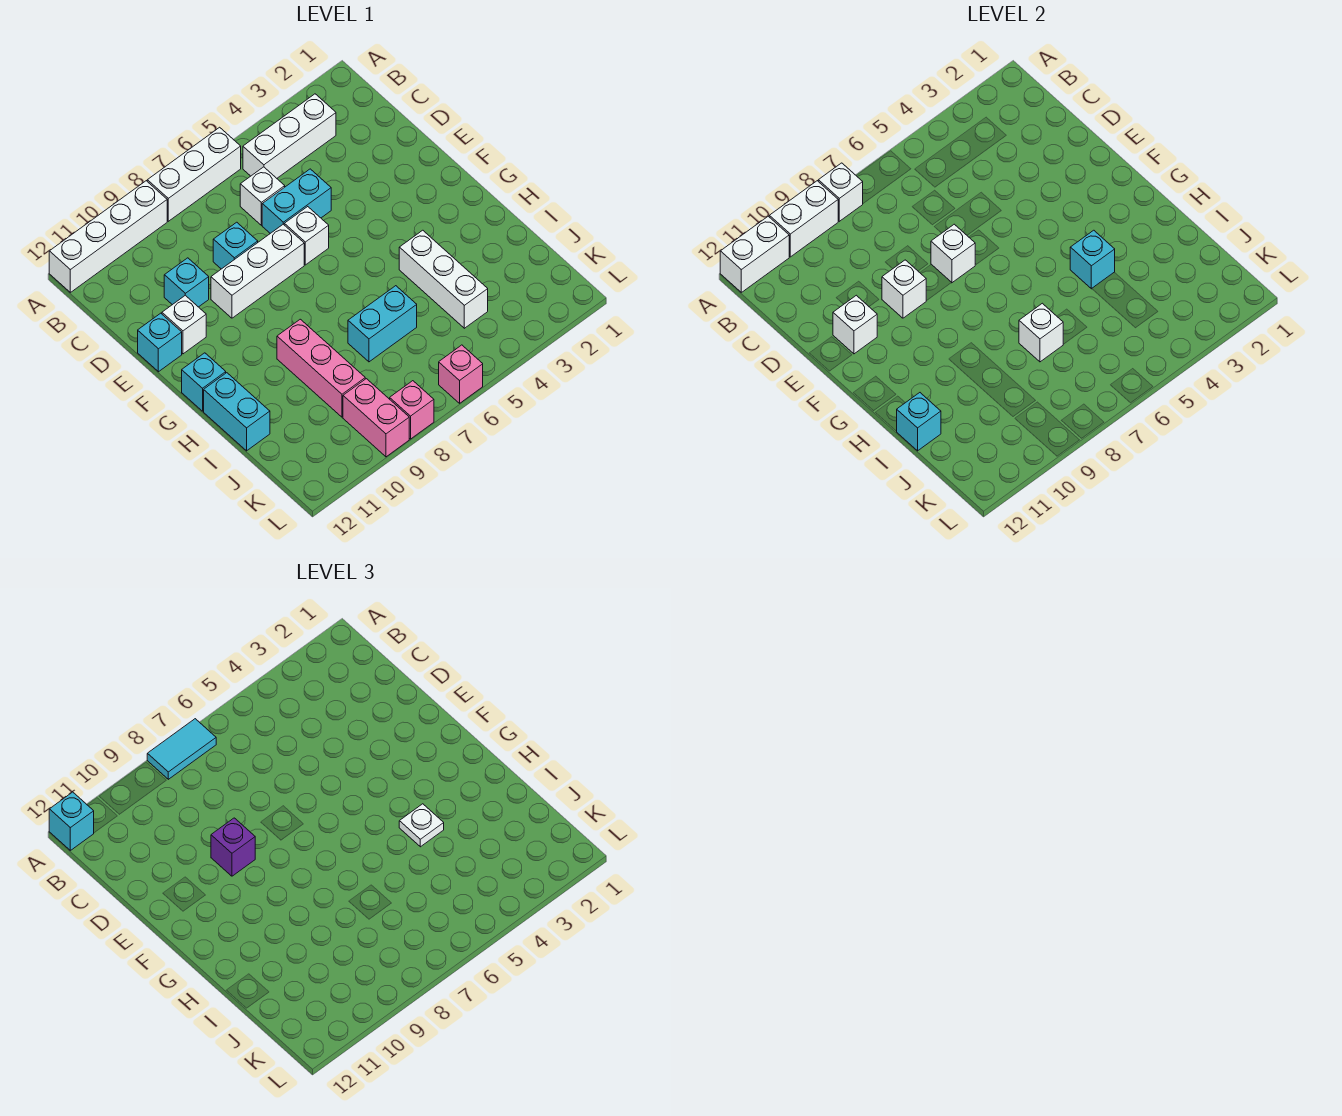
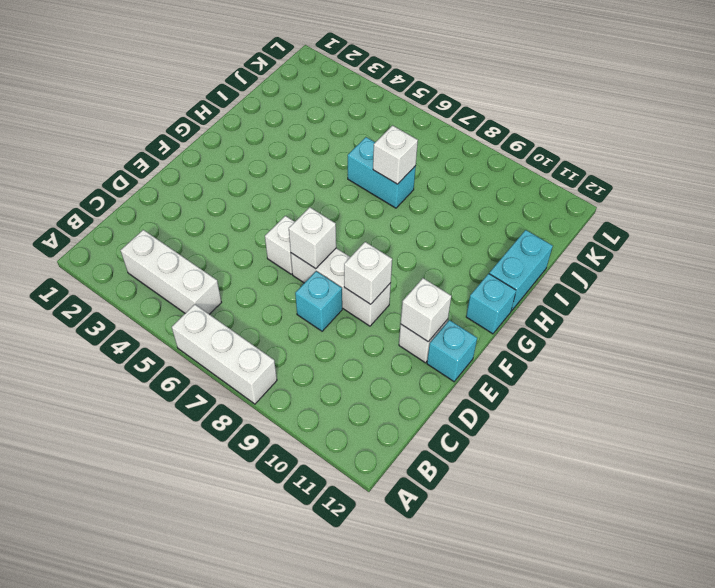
none -> white 1x4 brick [49,181,167,292]
none -> white 1x1 brick [240,167,285,225]
none -> cyan 1x2 brick [262,169,331,233]
none -> cyan 1x1 brick [164,258,209,307]

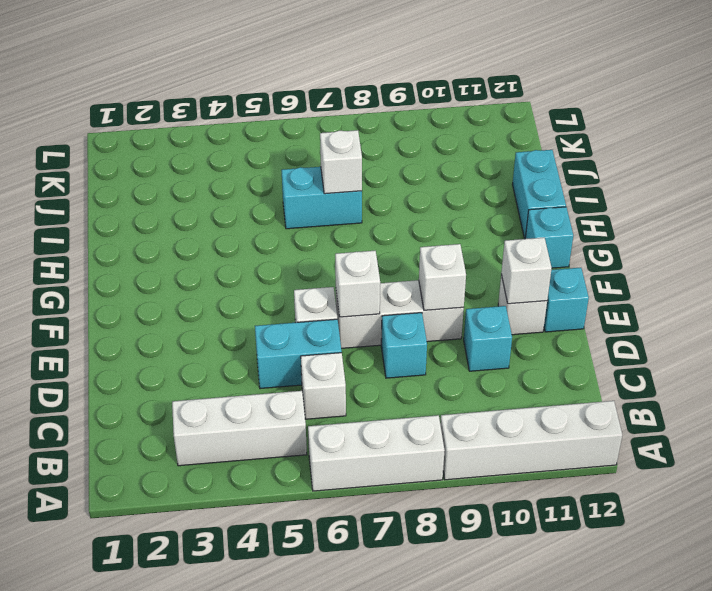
none -> white 1x3 brick [399,230,488,328]
none -> pink 1x3 brick [277,319,365,417]
none -> pink 1x2 brick [343,379,409,457]
none -> pink 1x1 brick [439,345,483,403]

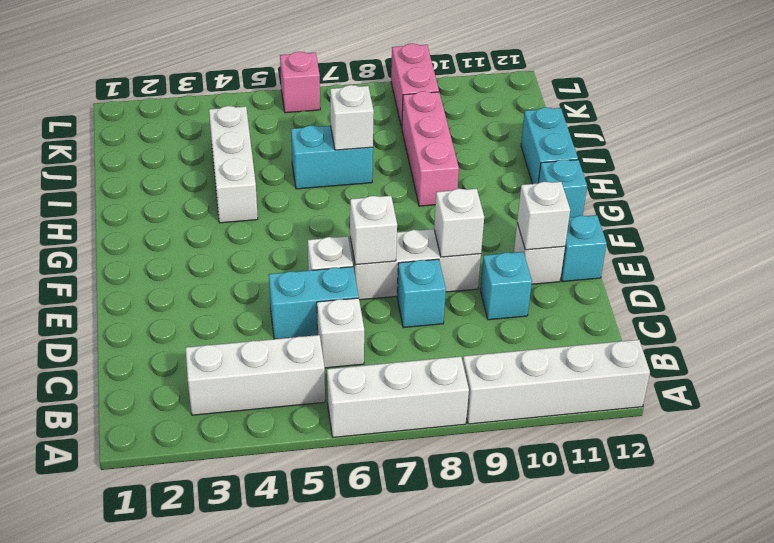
none -> pink 1x1 brick [390,381,434,439]
none -> white 1x1 brick [818,163,863,221]
none -> white 1x2 brick [769,181,838,257]
none -> white 1x2 brick [720,216,789,292]

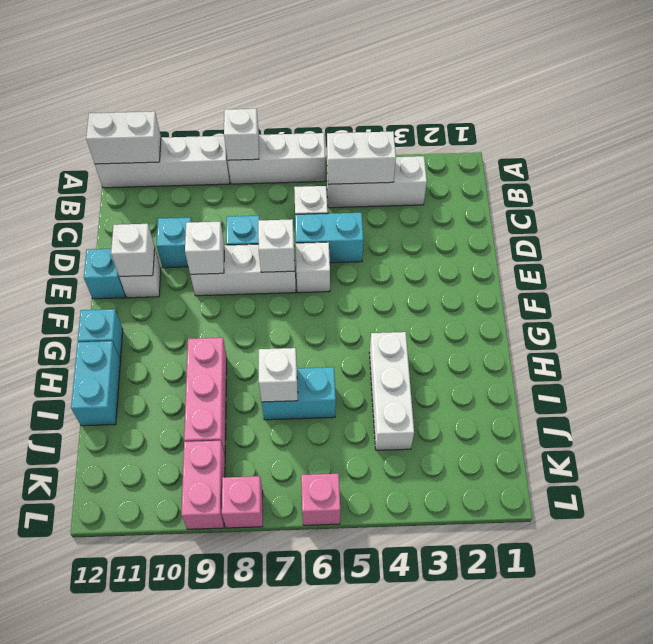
white 1x2 brick [327,131,396,184] -> white 1x2 brick moved to [769,181,838,257]
none -> cyan 1x1 brick [1070,230,1115,289]
none -> cyan 1x1 brick [896,393,941,451]
none -> cyan 1x2 tile [147,719,216,779]
none -> cyan 1x1 brick [49,792,94,850]

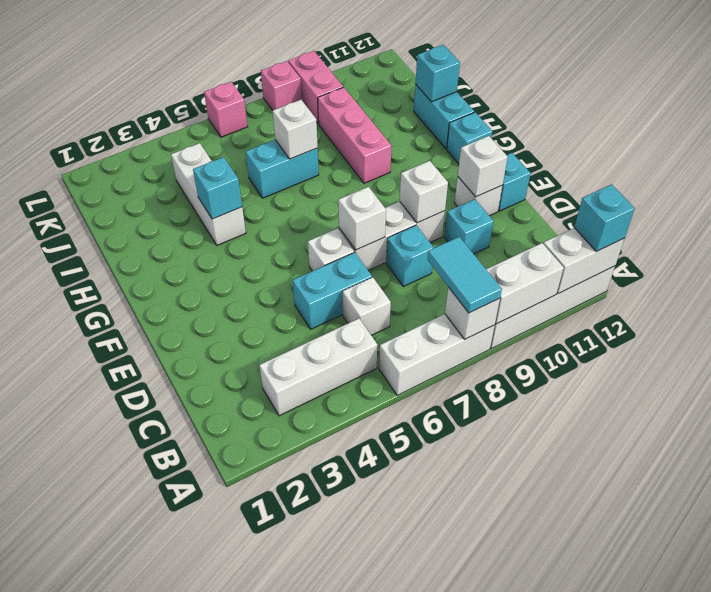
cyan 1x2 tile [428,237,502,313] -> cyan 1x2 tile turned to [147,719,216,779]
none -> purple 1x1 brick [211,818,255,876]
none -> white 1x1 plate [399,804,444,847]

